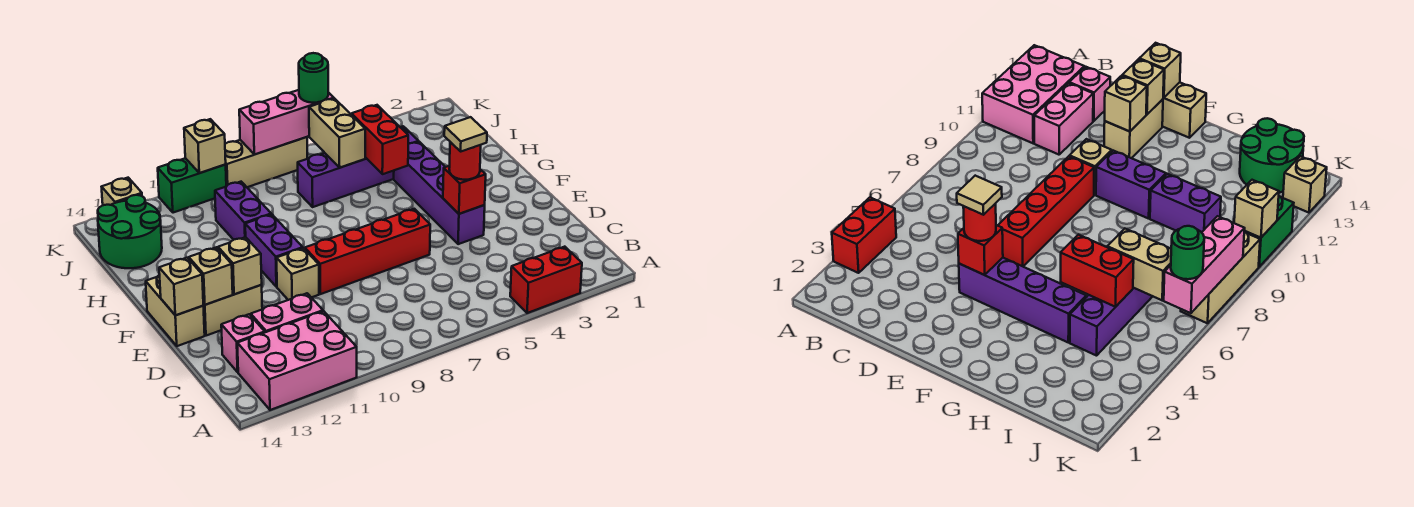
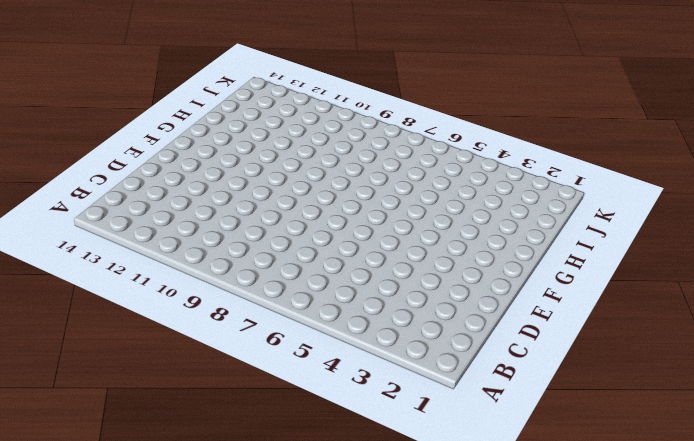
none -> red 1x2 brick [510,247,582,313]
none -> pink 2x3 brick [237,311,357,410]
none -> pink 1x2 brick [251,293,323,332]

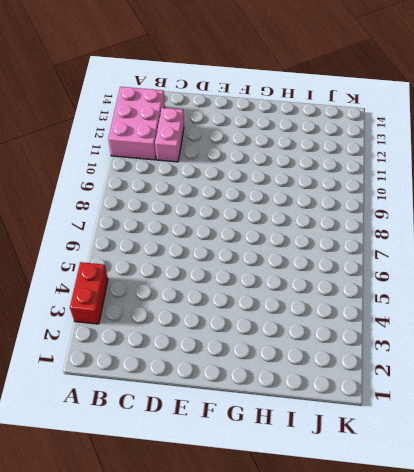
none -> pink 1x1 brick [221,314,265,372]
none -> purple 1x4 brick [394,142,485,244]
none -> red 1x4 brick [305,209,430,294]

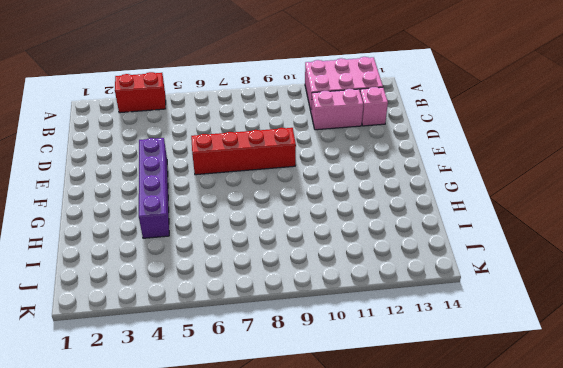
none -> tan 1x1 brick [277,248,319,300]
none -> tan 1x2 brick [203,285,262,336]
none -> tan 1x2 brick [146,275,205,346]

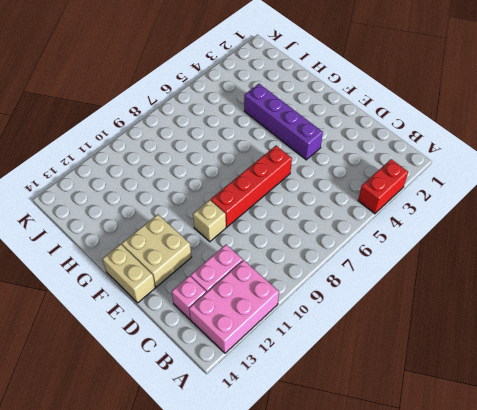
tan 2x2 brick [122,214,191,287] -> tan 1x2 brick [203,285,262,336]
none -> purple 1x2 brick [245,214,303,287]
none -> purple 1x2 brick [215,182,271,240]
none -> purple 1x4 brick [298,126,419,207]

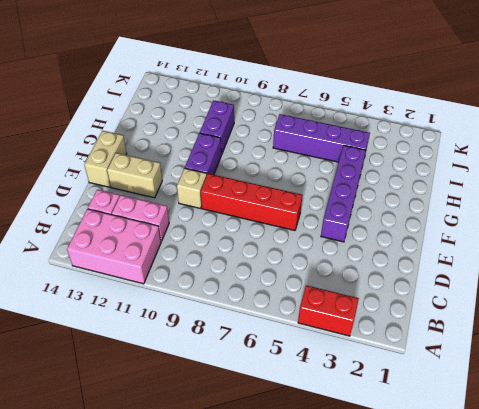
none -> green 2x2 round brick [98,195,162,268]
none -> tan 1x3 brick [225,137,307,187]
none -> green 1x2 brick [158,158,226,213]

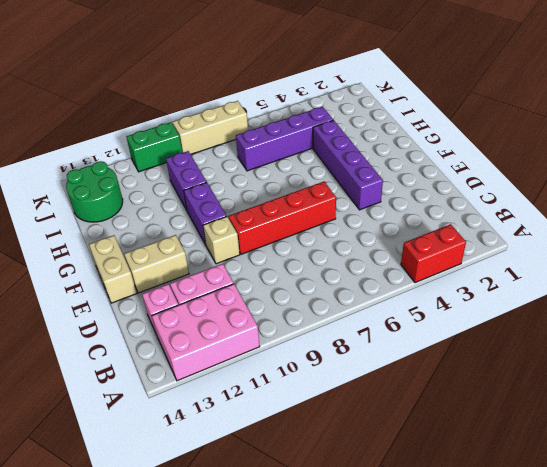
none -> tan 1x1 brick [102,178,142,205]
none -> red 1x1 brick [443,166,486,214]
none -> tan 1x1 brick [218,237,262,294]

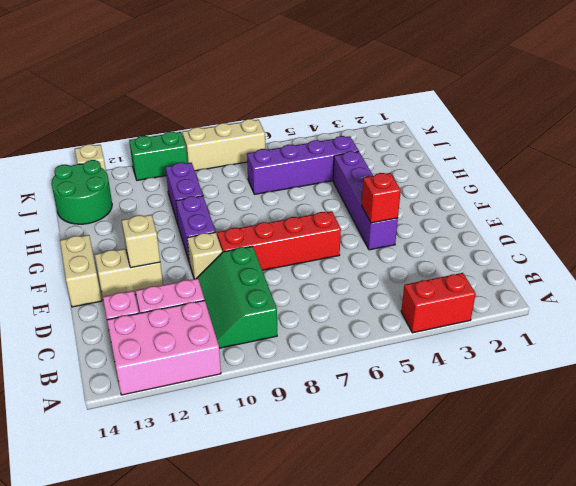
green 2x3 slope [196,246,277,348] -> none
none -> tan 1x1 brick [189,247,233,305]
none -> tan 1x1 brick [159,258,203,315]
none -> red 1x2 brick [352,105,408,174]

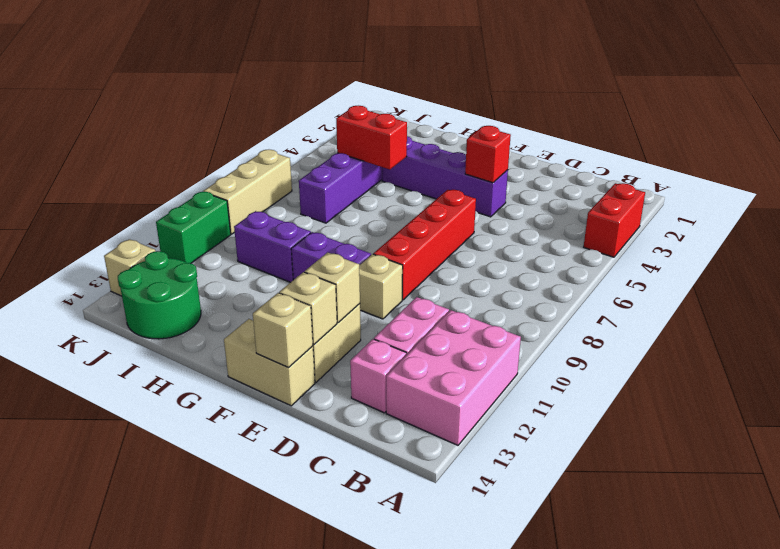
none -> tan 1x2 brick [309,98,365,168]
none -> pink 1x3 brick [239,90,334,155]
none -> tan 1x1 brick [184,119,226,173]

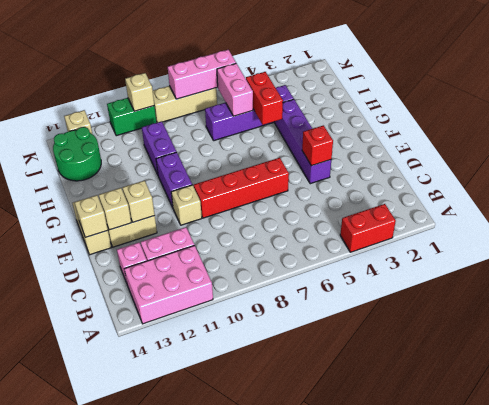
pink 1x2 brick [217,63,253,116] -> tan 1x2 brick [309,98,365,168]
none -> red 1x1 round brick [449,142,481,180]
none -> green 1x1 round brick [299,53,328,103]
none -> tan 1x1 tile [444,117,487,151]

